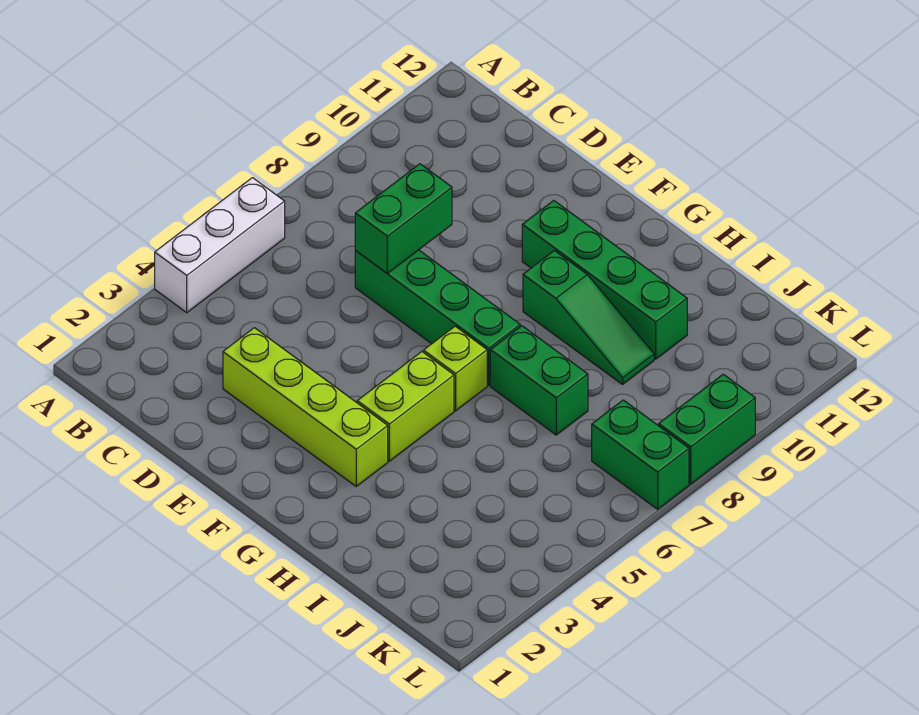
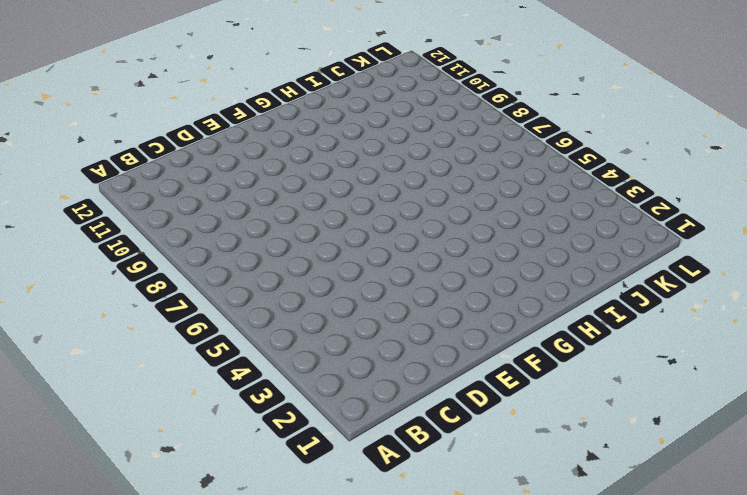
none -> white 1x3 brick [155,178,285,313]
none -> lime 1x4 brick [223,328,388,486]

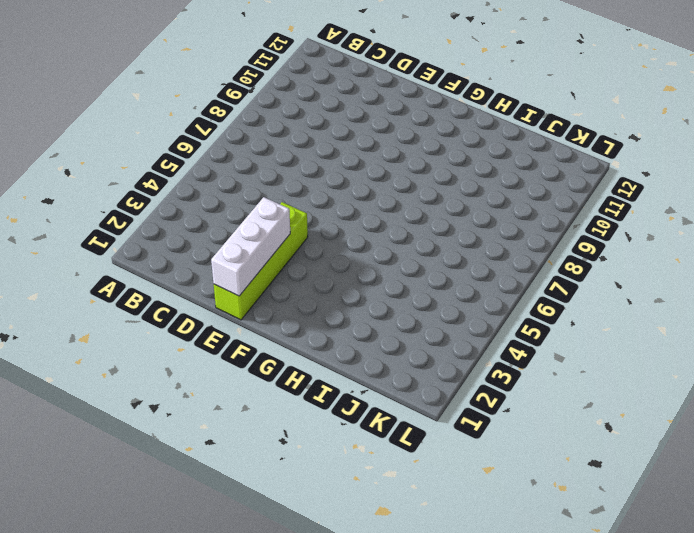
lime 1x4 brick [214,202,308,320] -> lime 1x4 brick turned to [223,328,388,486]
white 1x3 brick [211,197,290,296] -> white 1x3 brick moved to [155,178,285,313]
none -> green 1x4 brick [355,250,520,385]
none -> green 1x4 brick [522,200,687,359]

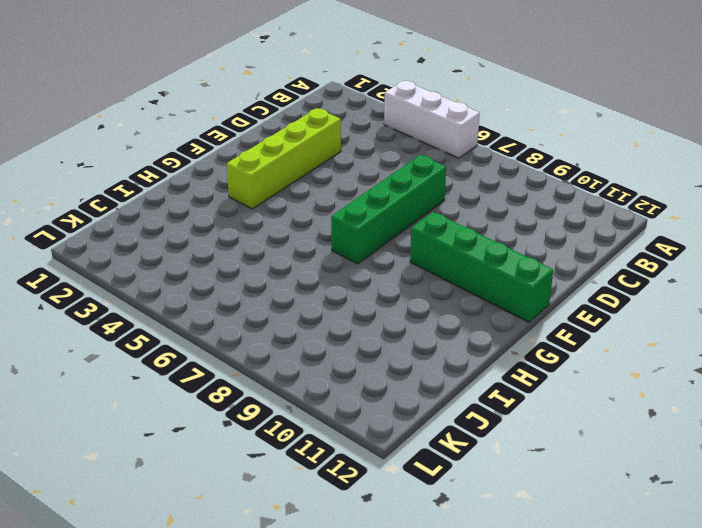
green 1x4 brick [410,212,553,322] -> green 1x4 brick turned to [522,200,687,359]
none -> lime 1x2 brick [357,352,454,461]
none -> lime 1x1 brick [424,326,487,411]

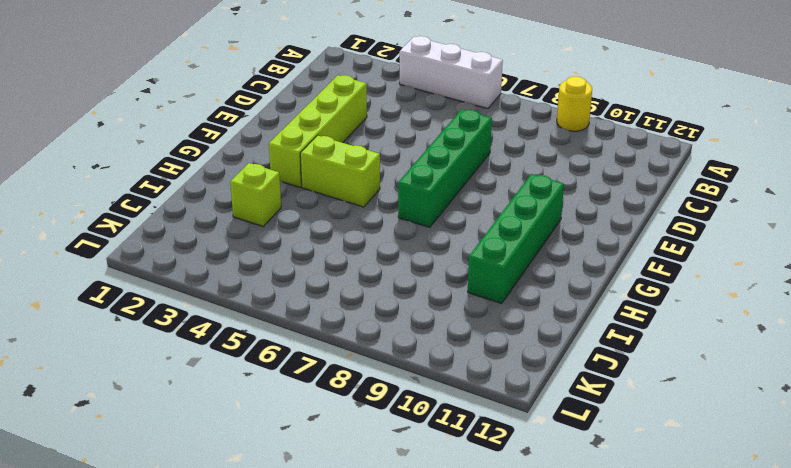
yellow 1x1 round brick [557,76,592,131] -> none
lime 1x1 brick [230,163,281,226] -> lime 1x1 brick moved to [424,326,487,411]
none -> green 1x3 slope [523,250,654,384]
none -> green 1x2 brick [490,326,588,435]

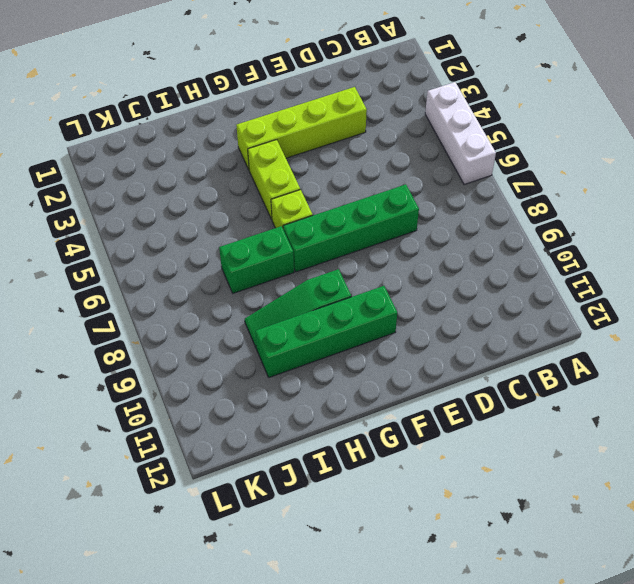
none -> green 1x2 brick [592,400,689,509]
none -> green 1x2 brick [659,374,755,484]

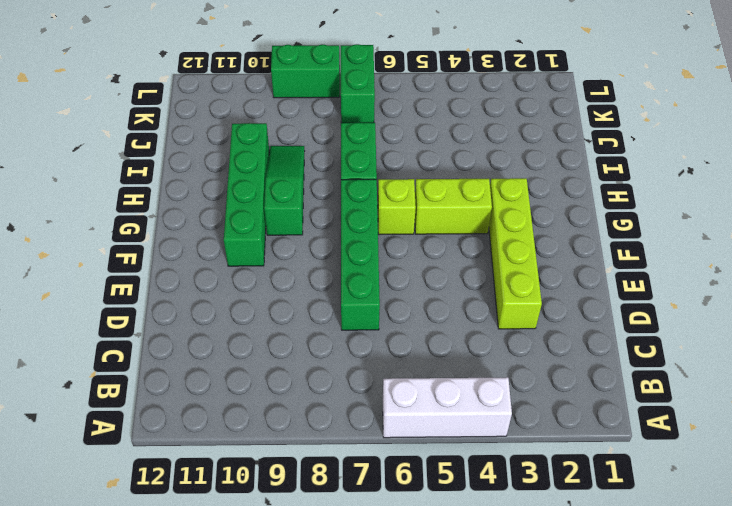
none -> green 1x2 brick [355,164,452,273]

